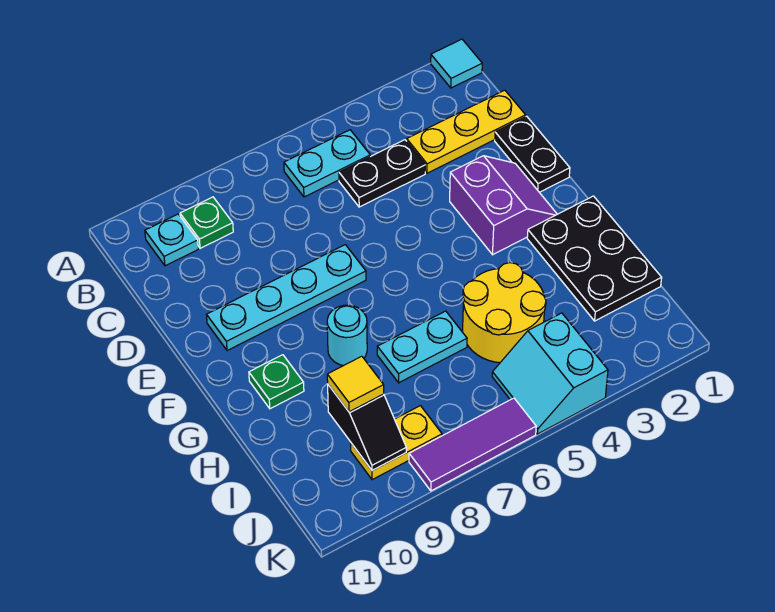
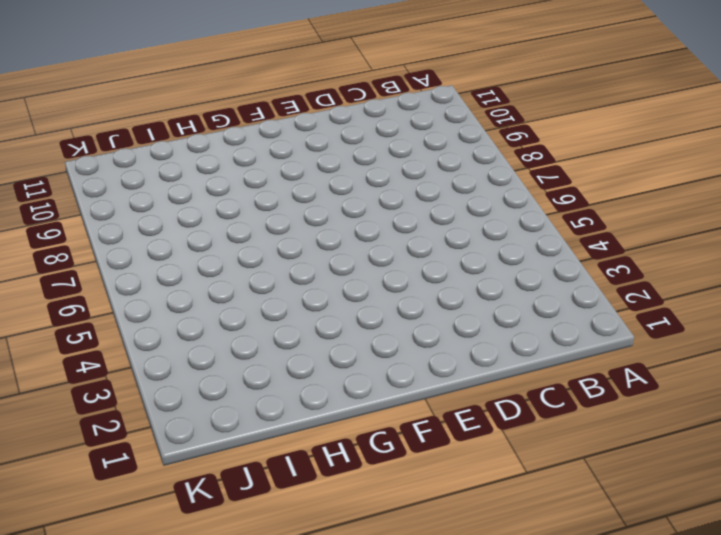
none -> cyan 1x1 tile [431,39,482,88]
none -> cyan 1x2 plate [284,130,370,197]
none -> green 1x1 plate [180,197,233,248]

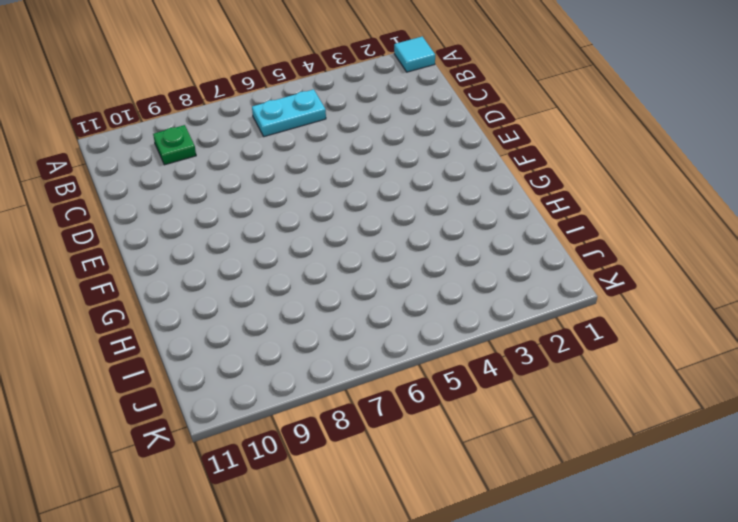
none -> cyan 1x1 plate [145,214,198,266]
none -> yellow 1x3 plate [407,90,526,173]
none -> black 1x2 plate [339,140,425,207]

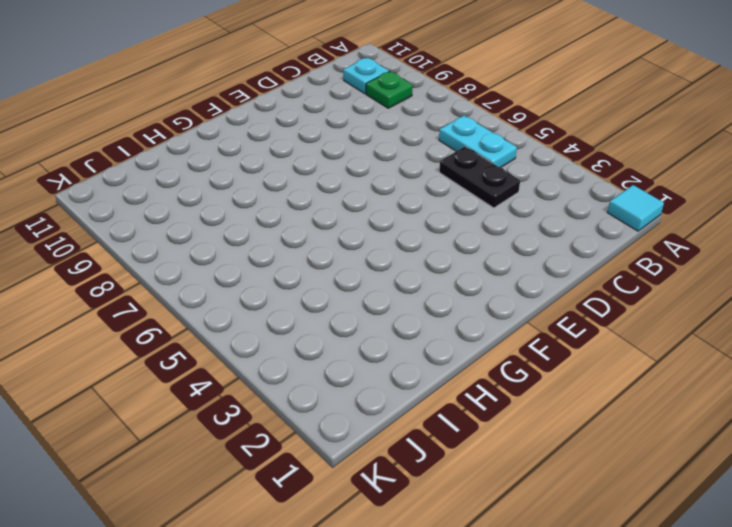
none -> yellow 1x3 plate [407,90,526,173]
none -> black 1x2 plate [495,116,570,192]
none -> purple 2x2 slope [450,156,557,255]

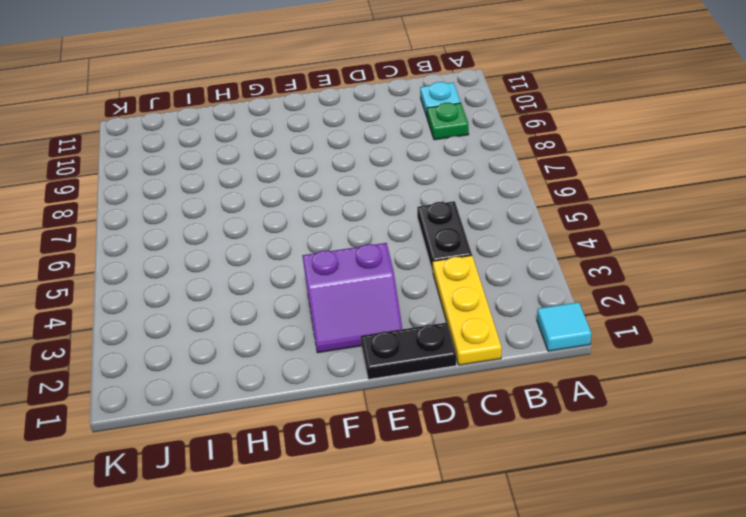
none -> cyan 1x2 plate [284,130,370,197]
none -> cyan 1x4 plate [207,245,366,351]
none -> black 2x3 plate [527,196,662,321]

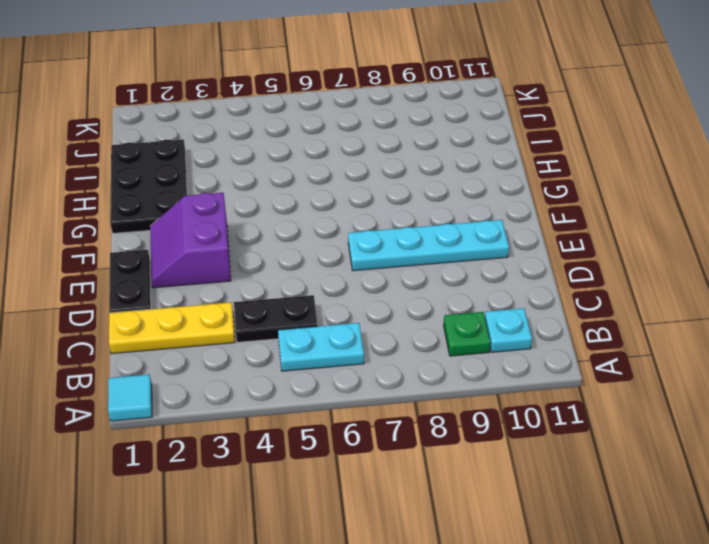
none -> cyan 1x1 round brick [327,305,367,365]
none -> green 1x1 plate [249,355,304,409]
none -> yellow 2x2 round brick [463,263,546,363]

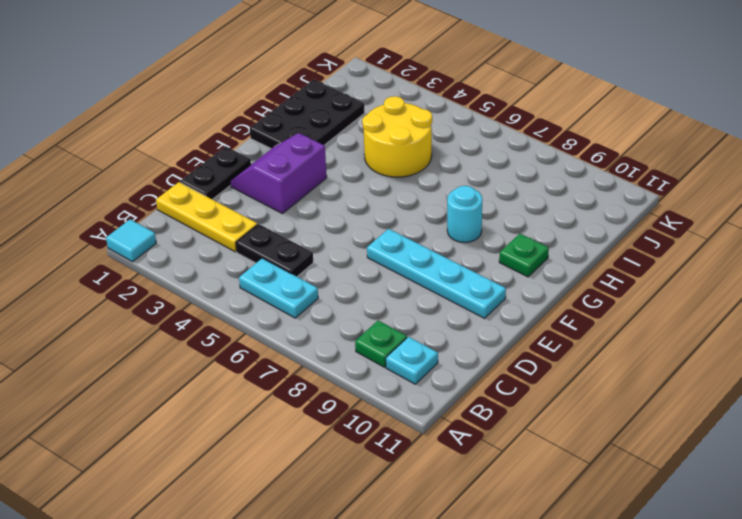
none -> cyan 1x2 plate [377,311,467,383]
none -> cyan 2x2 slope [492,313,608,434]
none -> yellow 1x2 plate [351,406,442,480]

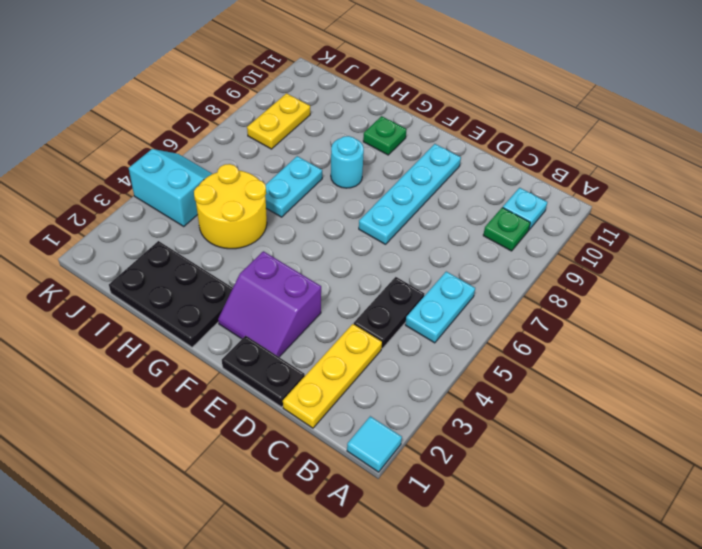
none -> purple 1x3 tile [409,398,536,491]
none -> black 1x2 slope [328,385,406,470]
none -> yellow 1x1 tile [327,356,384,412]

